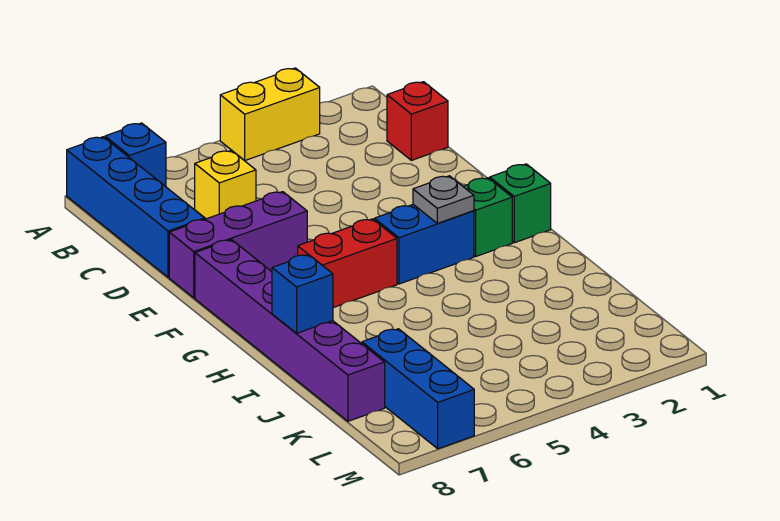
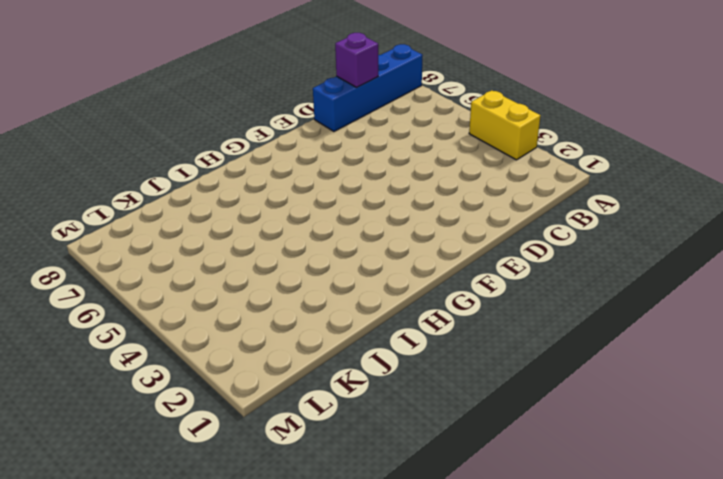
purple 1x1 brick [335,33,378,87] -> none
none -> blue 1x1 brick [105,123,166,187]
none -> red 1x1 brick [387,82,448,160]
none -> yellow 1x1 brick [195,150,256,219]

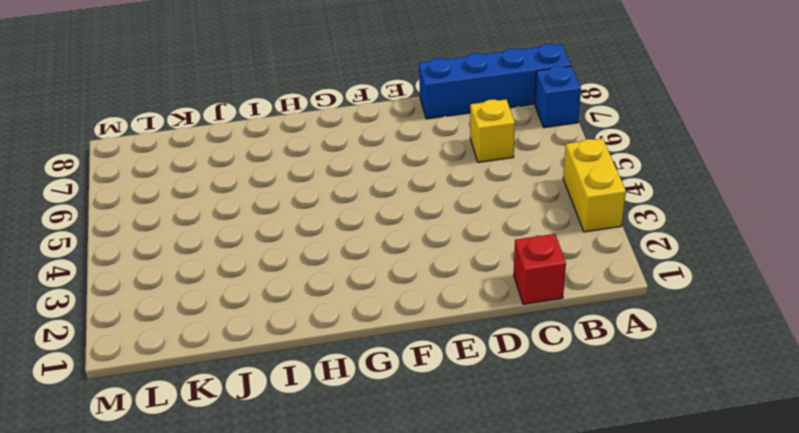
none -> purple 1x3 brick [169,192,307,298]
none -> purple 1x6 brick [195,240,385,421]
none -> green 1x1 brick [490,164,551,243]

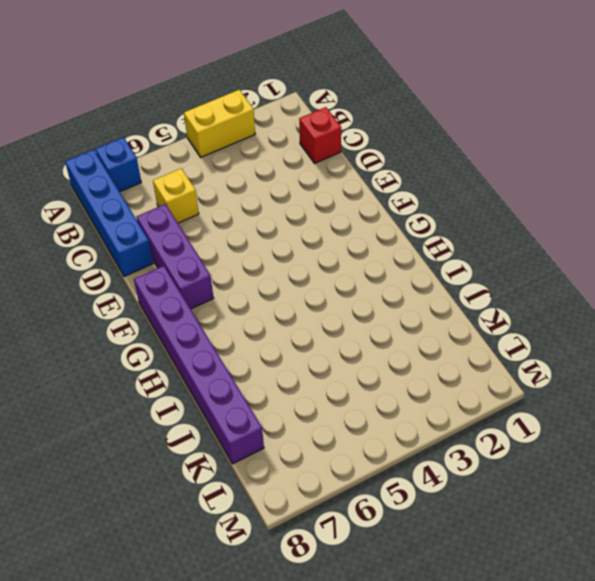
purple 1x3 brick [137,204,214,309] -> purple 1x3 brick turned to [169,192,307,298]
none -> green 1x1 brick [490,164,551,243]
none -> green 1x1 brick [463,178,512,256]
none -> blue 1x2 brick [374,205,474,284]

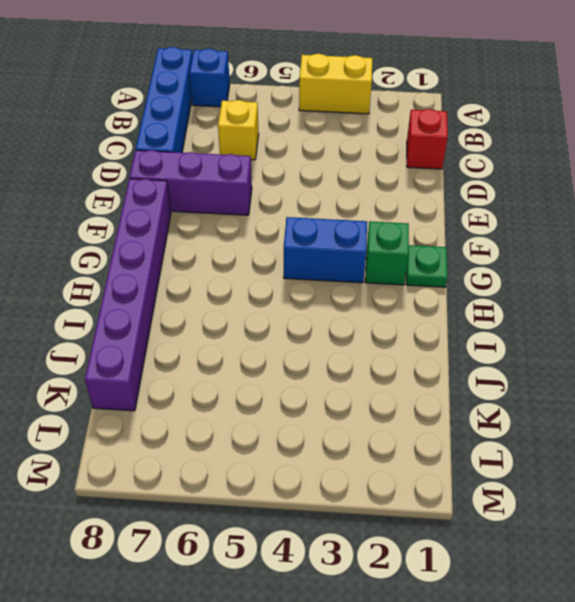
green 1x1 plate [406,245,447,287] -> green 1x1 brick [490,164,551,243]
none -> red 1x2 brick [298,219,397,308]
none -> blue 1x3 brick [362,329,474,449]
none -> grey 1x1 plate [413,176,474,223]

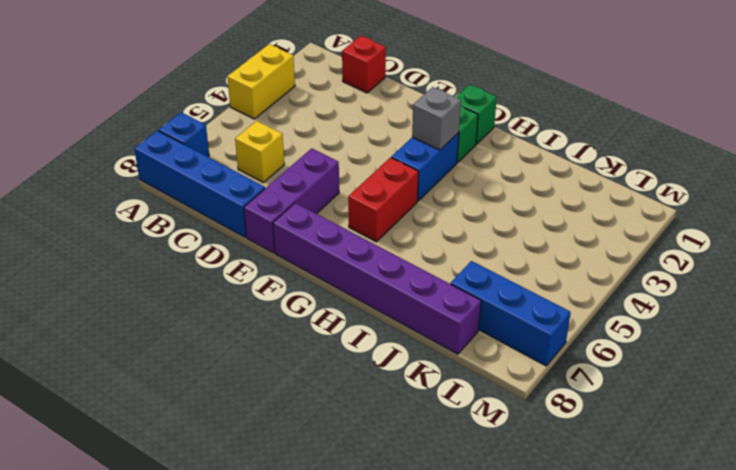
grey 1x1 brick [412,87,461,150] -> grey 1x1 plate [413,176,474,223]
none -> blue 1x1 brick [272,255,333,333]

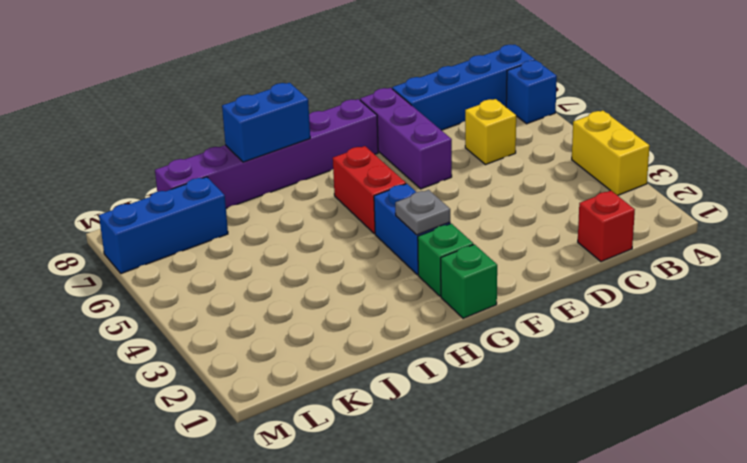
blue 1x2 brick [222,83,310,162] -> blue 1x1 brick [272,255,333,333]

